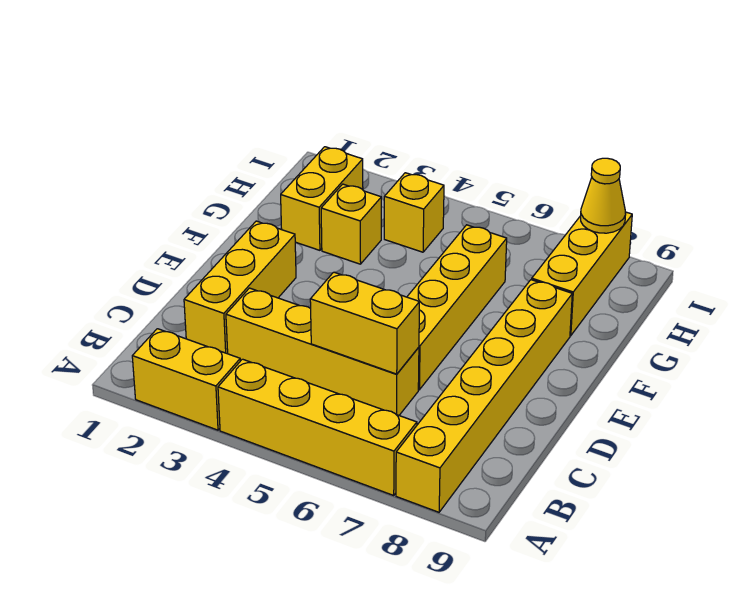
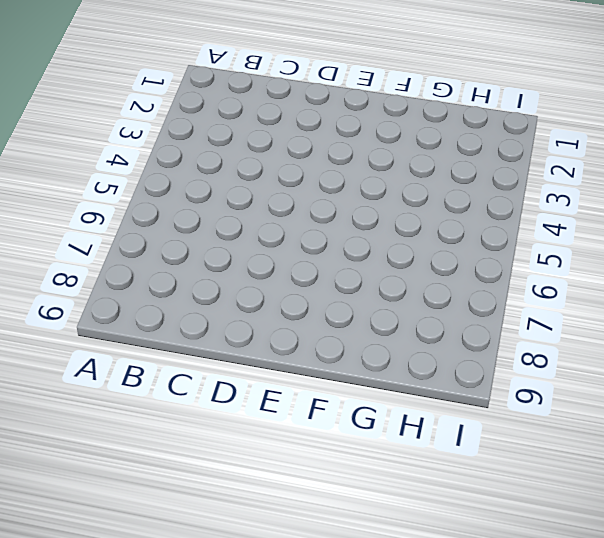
none -> yellow 1x2 brick [132,329,240,430]
none -> yellow 1x4 brick [218,359,417,495]
none -> yellow 1x6 brick [396,280,572,512]

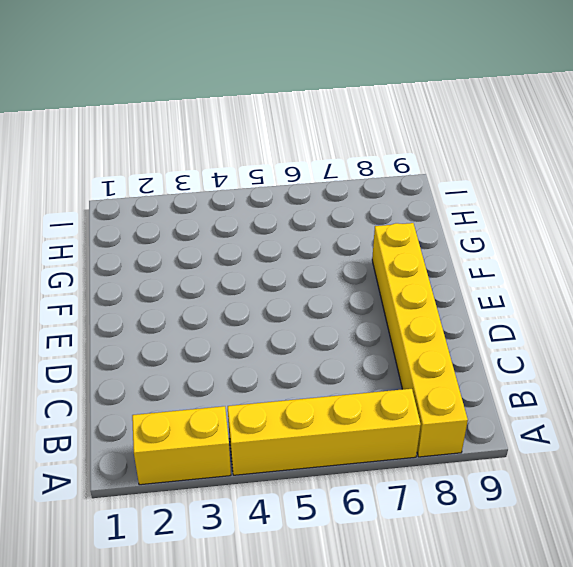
none -> yellow 1x3 brick [184,221,296,354]
none -> yellow 1x4 brick [226,288,419,415]
none -> yellow 1x4 brick [407,225,507,390]

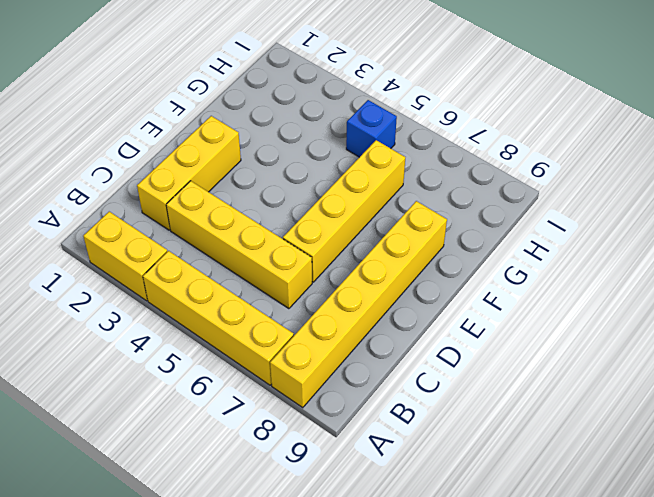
blue 1x1 brick [346,100,397,157] -> none
none -> yellow 1x2 brick [281,147,363,250]
none -> yellow 1x1 brick [321,184,381,264]
none -> yellow 1x3 brick [532,212,632,336]

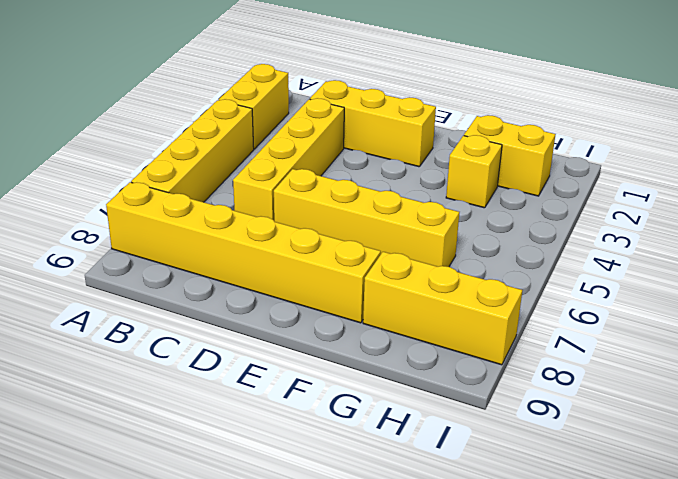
none -> yellow 1x1 brick [384,173,444,252]
none -> yellow 1x2 brick [310,272,419,374]
none -> yellow 1x1 cone [581,158,626,233]

